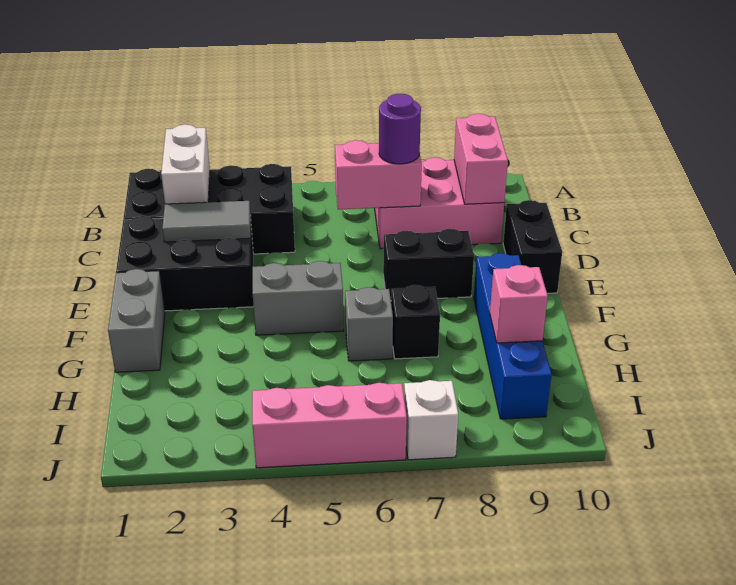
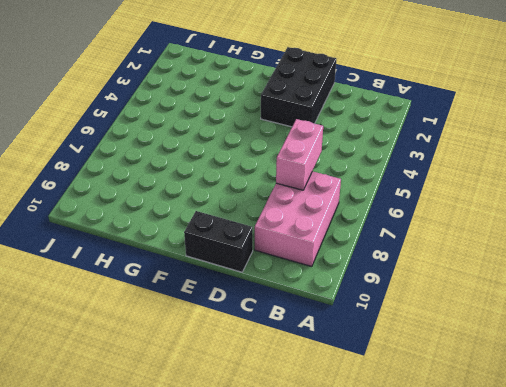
none -> black 2x4 brick [123,164,295,254]
none -> black 1x2 brick [383,229,474,299]
none -> grey 1x2 brick [108,269,165,372]

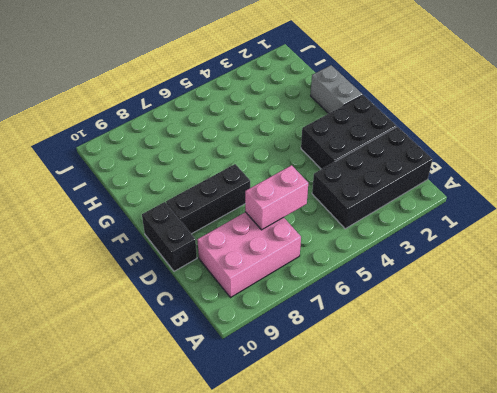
black 1x3 brick [166,164,250,234] -> black 1x2 brick [383,229,474,299]
none -> grey 1x2 brick [253,261,344,335]
none -> blue 1x4 brick [474,253,552,419]
none -> grey 1x1 brick [345,287,393,361]

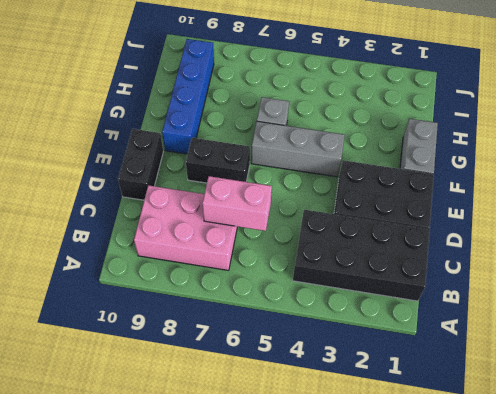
grey 1x3 brick [251,122,345,177] -> grey 1x2 brick [253,261,344,335]
none -> black 1x1 brick [391,285,440,359]
none -> pink 1x3 brick [252,383,407,468]
none -> white 1x1 brick [404,380,458,460]

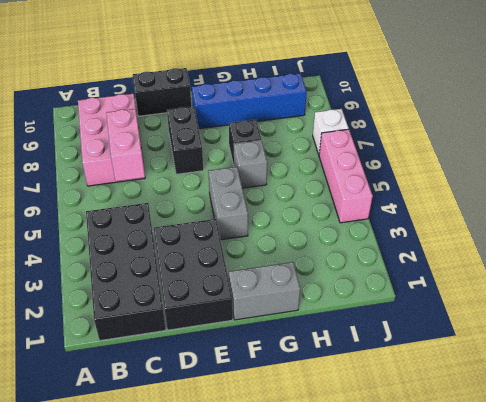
none -> white 1x2 brick [161,124,210,204]
none -> pink 1x2 brick [454,114,508,204]
none -> grey 1x2 tile [162,201,250,242]

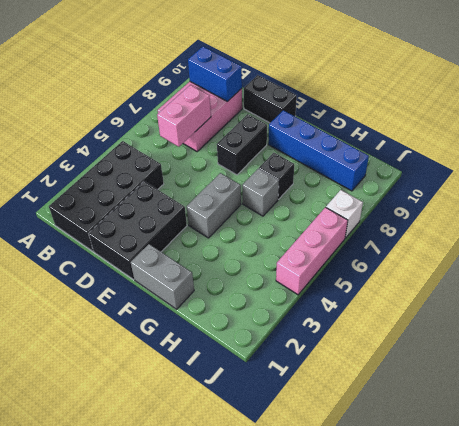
blue 1x2 brick [188,47,242,102] -> pink 1x2 brick [454,114,508,204]
none -> white 1x2 brick [161,124,210,204]
none -> grey 1x2 tile [162,201,250,242]
none -> pink 1x1 brick [490,265,548,343]

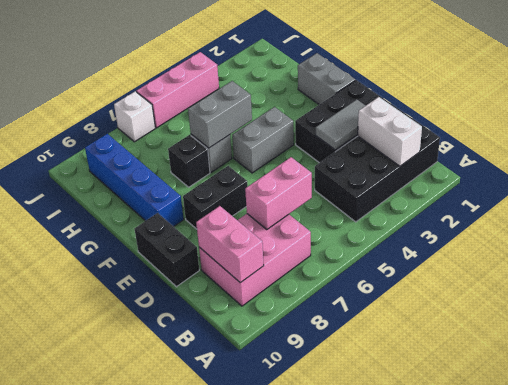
grey 1x2 brick [188,81,252,148] -> none
none -> pink 1x1 brick [490,265,548,343]
none -> purple 1x1 round brick [379,94,421,164]

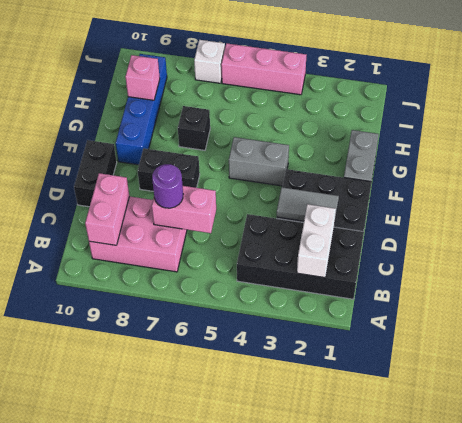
none -> grey 1x1 brick [345,287,393,361]

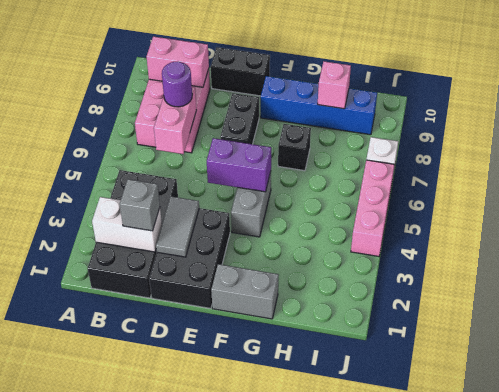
grey 1x1 brick [120,179,160,231] -> grey 1x1 brick moved to [345,287,393,361]
purple 1x2 brick [207,138,271,192] -> none

